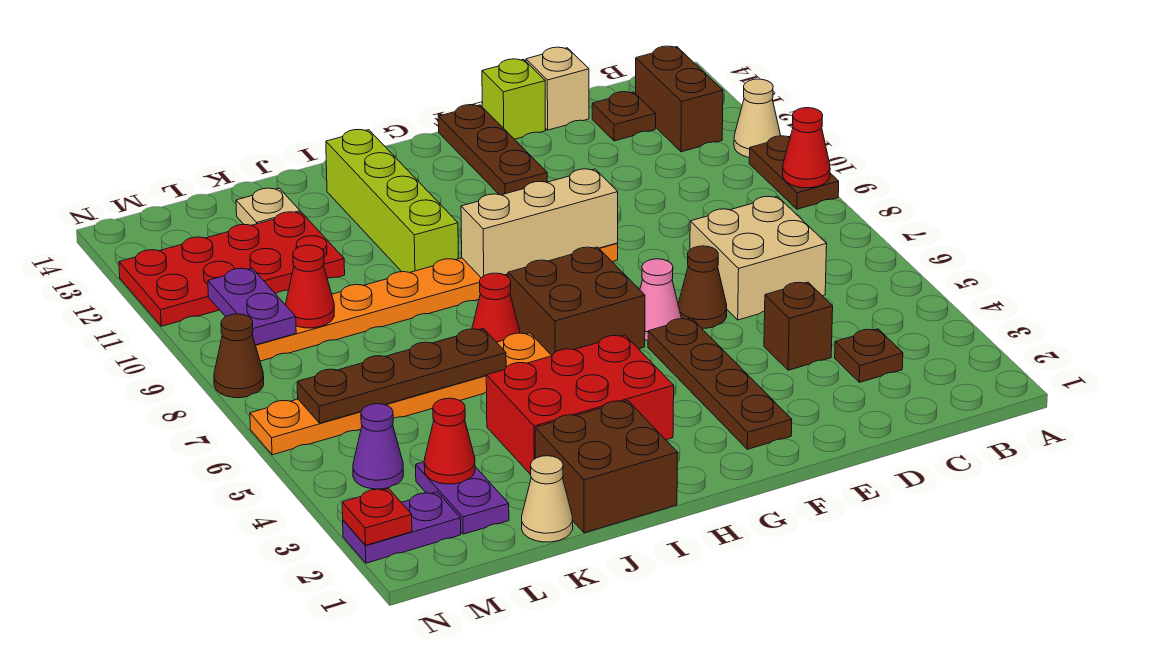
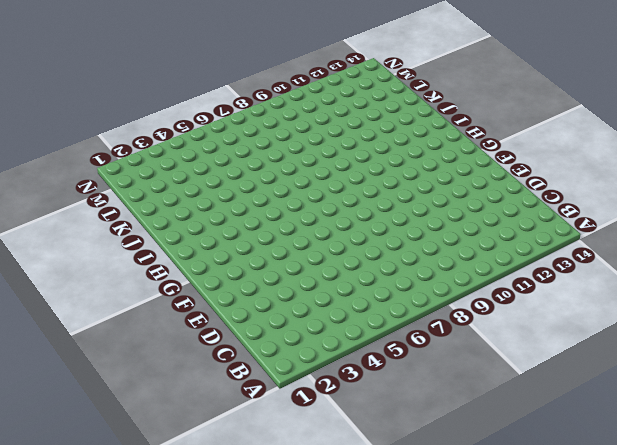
none -> brown 1x2 plate [749,136,839,209]
none -> tan 1x1 cone [734,79,781,157]
none -> brown 1x2 brick [636,46,723,152]
none -> brown 1x1 plate [835,329,903,382]

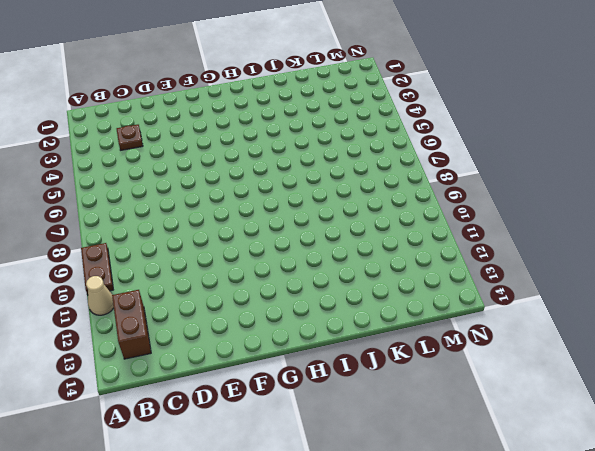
none -> tan 2x2 brick [690,196,827,320]
none -> brown 1x1 plate [592,92,656,141]
none -> brown 1x1 brick [764,282,833,370]
none -> tan 1x1 brick [526,47,589,130]

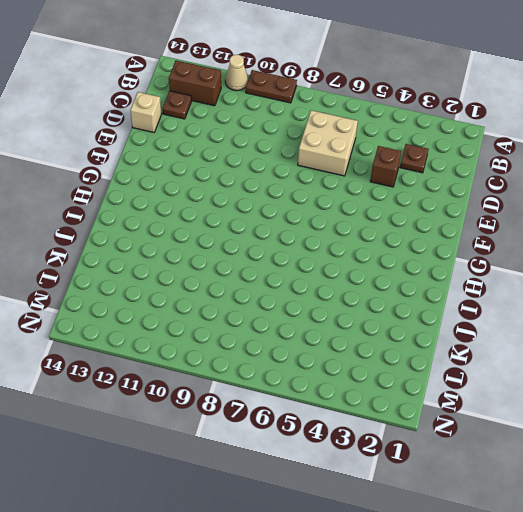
none -> brown 1x1 cone [678,246,727,328]
none -> lime 1x1 brick [482,59,546,139]
none -> brown 1x4 plate [648,318,792,449]
none -> pink 1x1 cone [640,259,681,340]

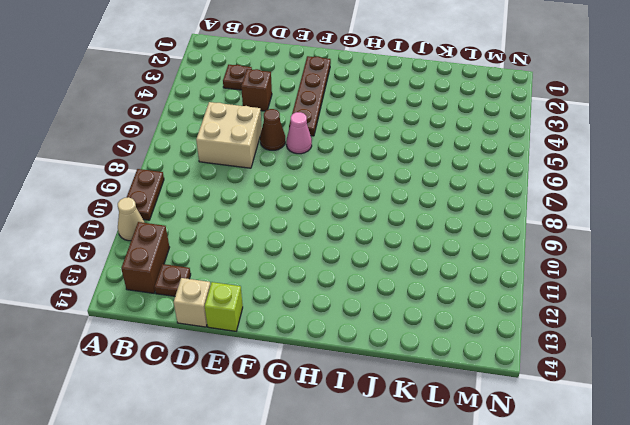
none -> orange 1x8 plate [256,243,618,361]
none -> brown 1x3 plate [438,105,547,195]
none -> brown 2x2 brick [508,247,645,355]
none -> red 2x3 brick [486,335,674,475]

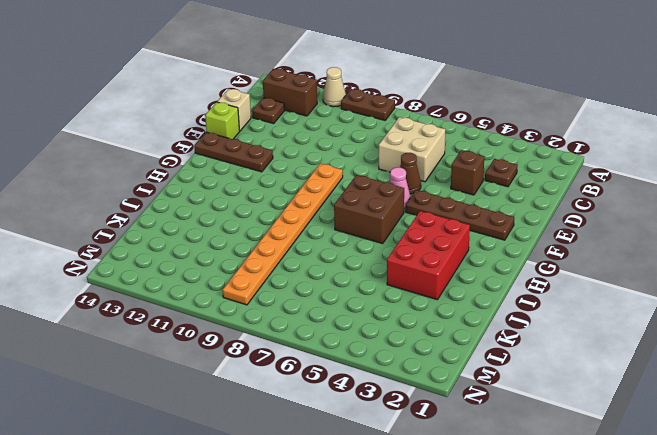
none -> brown 2x2 brick [535,400,678,533]
none -> orange 1x6 plate [250,333,552,455]
none -> red 1x1 cone [472,273,520,342]
none -> lime 1x4 brick [326,129,458,273]

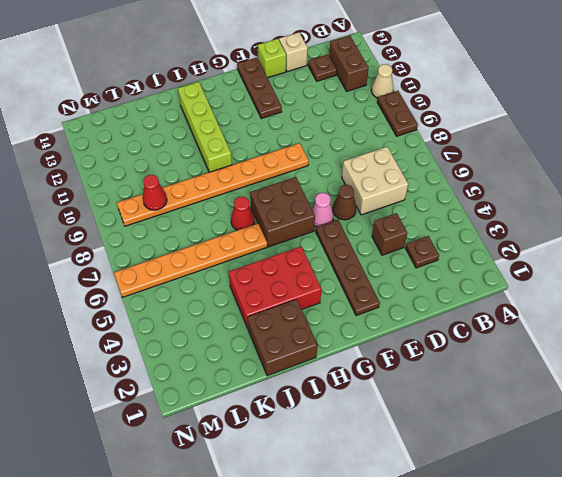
none -> tan 1x1 cone [522,456,573,542]
none -> red 2x4 plate [119,212,345,326]
none -> tan 1x1 plate [236,188,300,225]
none -> purple 1x2 plate [416,462,509,534]

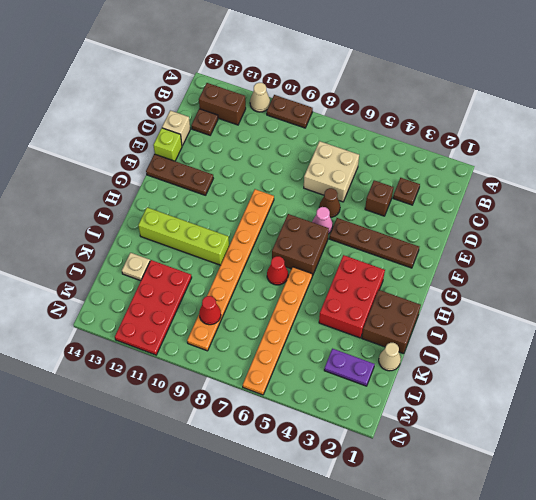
none -> purple 1x2 plate [343,492,461,563]
none -> purple 1x1 cone [353,404,404,489]
none -> brown 1x1 cone [214,314,264,398]
none -> red 1x1 cone [783,108,830,188]

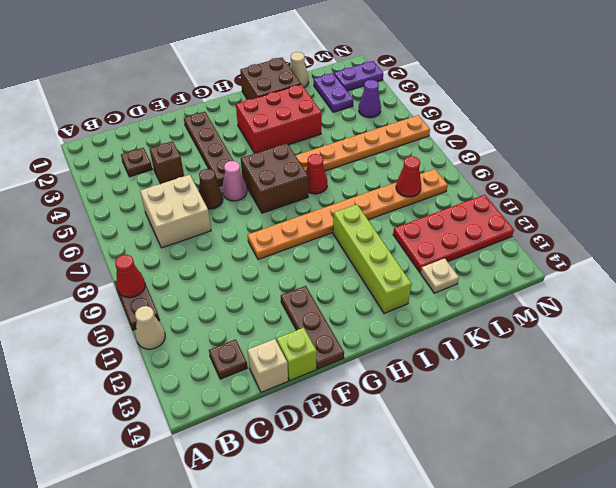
none -> brown 1x2 brick [636,46,723,152]
none -> brown 1x1 cone [214,314,264,398]
none -> tan 1x3 brick [461,169,618,278]
none -> brown 1x4 plate [297,329,506,423]

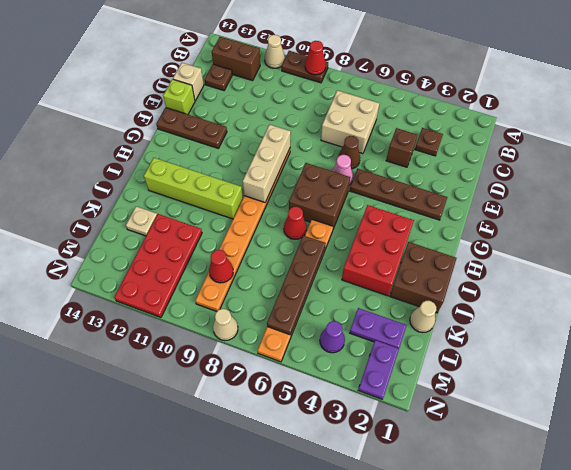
tan 1x1 cone [213,309,238,341] -> brown 1x1 cone [214,314,264,398]
none -> red 1x1 cone [424,398,475,484]
none -> purple 1x2 plate [208,268,296,345]
none -> red 1x1 plate [342,488,412,545]

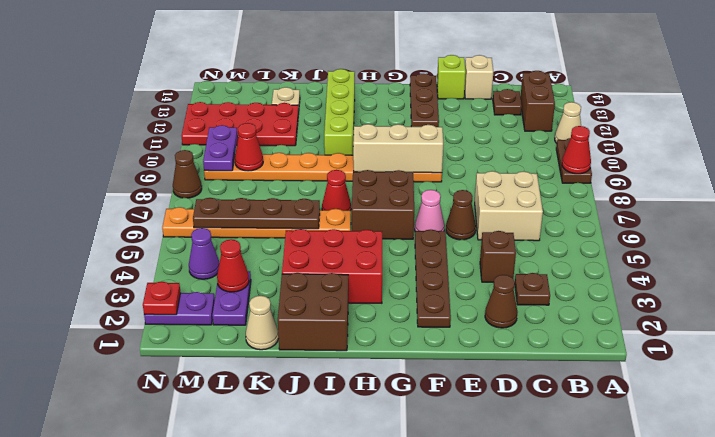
brown 1x1 cone [485,275,517,328] -> none

